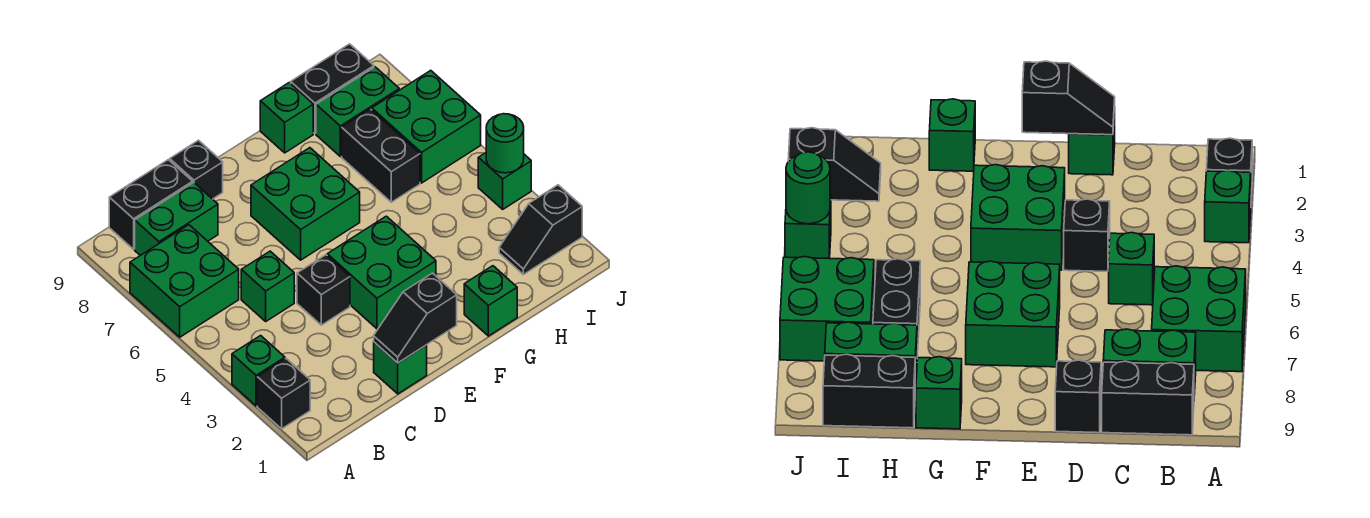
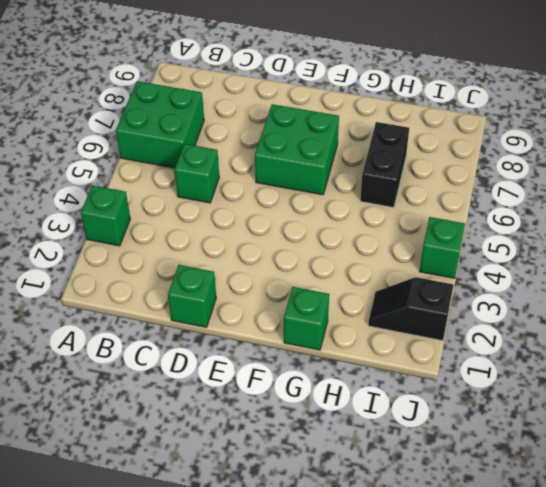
none -> black 1x1 brick [257,359,310,429]
none -> green 1x2 brick [135,183,218,256]
none -> black 1x2 brick [109,160,193,249]

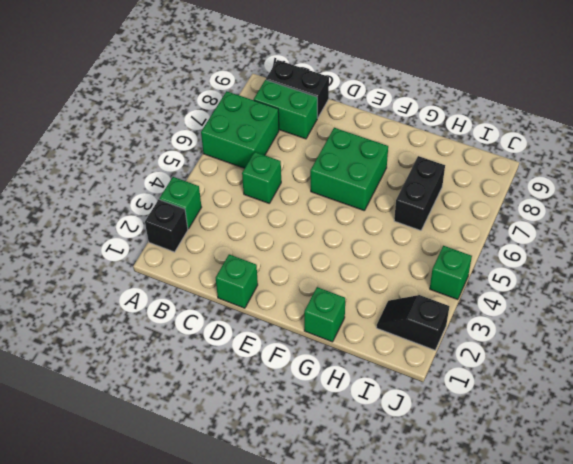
none -> black 1x1 brick [297,255,350,325]
none -> black 1x1 brick [170,140,223,199]
none -> green 2x2 brick [327,216,436,329]

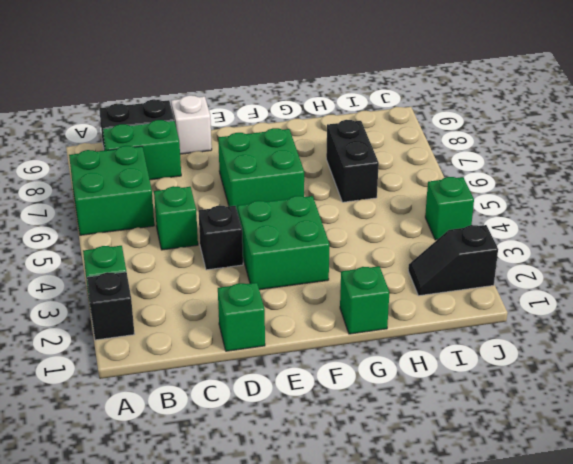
white 1x1 brick [171,95,212,154] -> black 1x1 brick [170,140,223,199]
none -> green 1x1 brick [260,83,313,153]
none -> green 1x2 brick [316,67,399,156]
none -> black 1x2 brick [291,44,374,134]

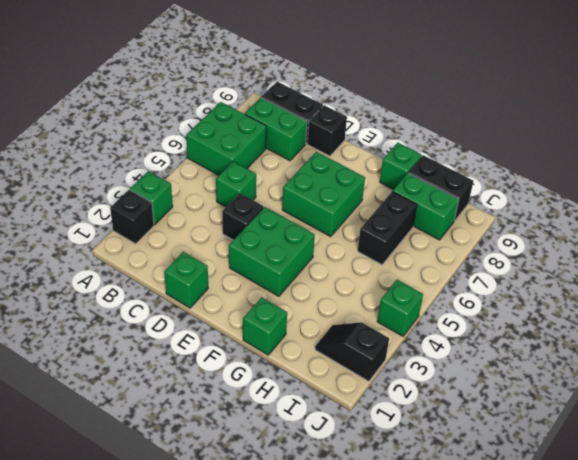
none -> green 2x2 brick [372,70,481,183]
none -> black 1x2 slope [374,273,457,363]
none -> green 1x1 round brick [486,114,524,173]

